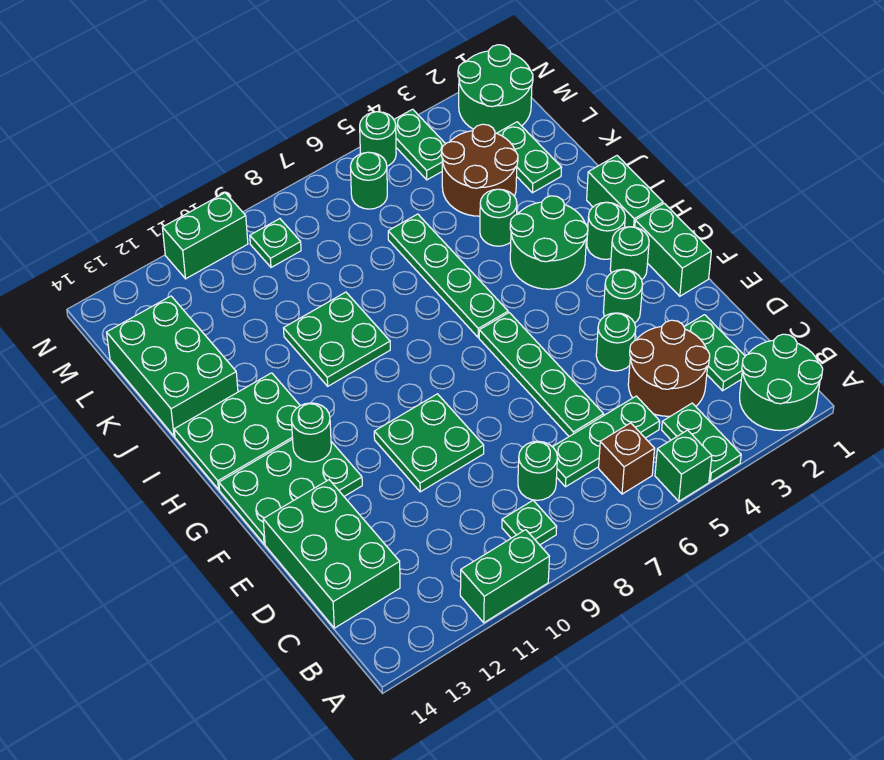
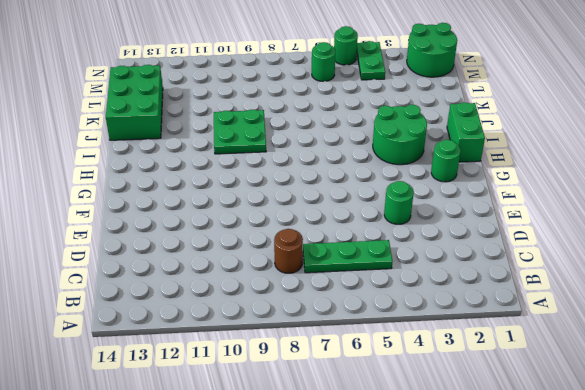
brown 1x1 round brick [274,229,303,273] -> green 1x1 round brick [518,441,557,500]
none -> green 2x2 round brick [740,334,823,431]
none -> green 1x2 plate [662,403,741,482]
none -> green 1x1 brick [655,430,712,501]
none -> green 1x2 brick [460,530,550,623]

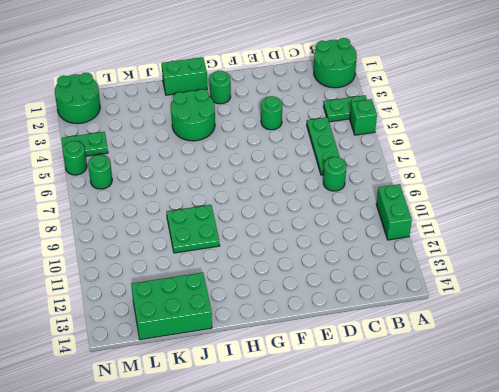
none -> brown 1x1 brick [599,423,655,494]
none -> green 1x1 plate [502,501,557,545]
none -> green 1x2 plate [684,315,745,391]
none -> brown 2x2 round brick [628,320,710,416]

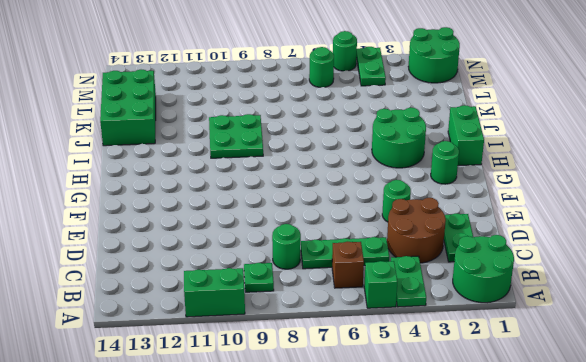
none -> green 2x3 brick [263,480,400,628]
none -> green 1x4 plate [479,313,604,436]
none -> green 2x2 plate [374,394,484,492]
none -> green 1x2 brick [635,203,711,296]

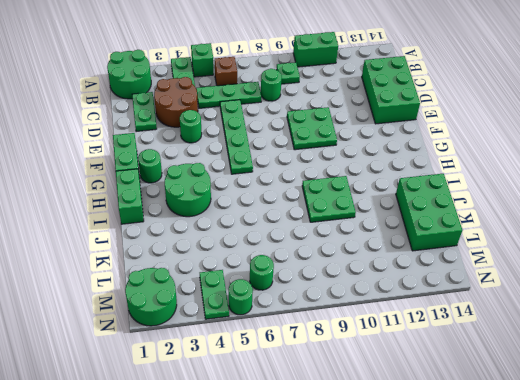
none -> green 1x1 round brick [603,269,643,323]
none -> green 2x3 plate [219,439,362,544]
none -> green 1x1 round brick [587,202,625,259]
none -> green 1x4 plate [388,214,508,337]

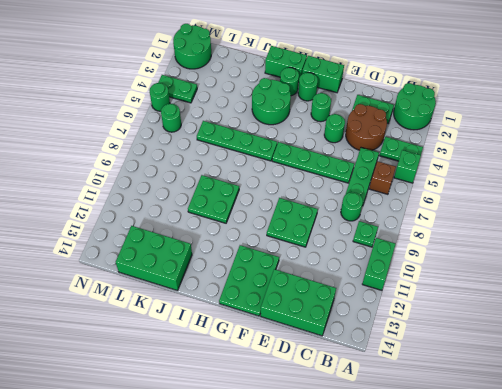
none -> green 2x3 plate [174,373,300,489]
none -> green 1x1 round brick [480,189,517,246]
none -> green 1x2 plate [497,122,562,193]
none -> brown 2x2 round brick [442,124,518,216]

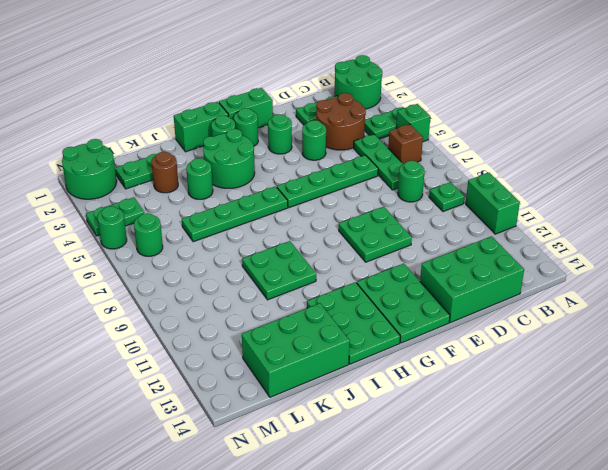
brown 1x1 round brick [151,152,178,193] -> brown 2x2 round brick [442,124,518,216]
none -> green 1x1 plate [250,219,301,267]
none -> green 1x2 brick [162,193,248,279]
none -> green 1x1 round brick [291,403,331,462]

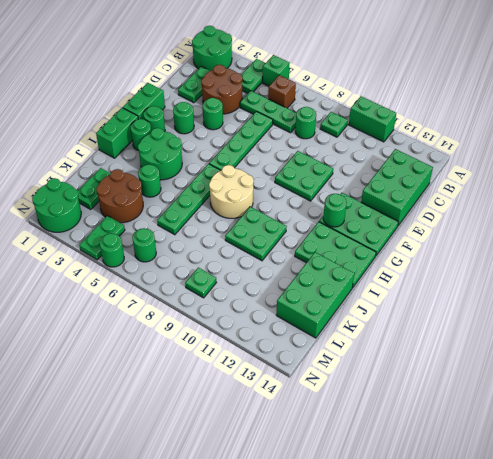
tan 2x2 round brick [209,165,254,218] -> none
none -> green 1x2 brick [162,193,248,279]

